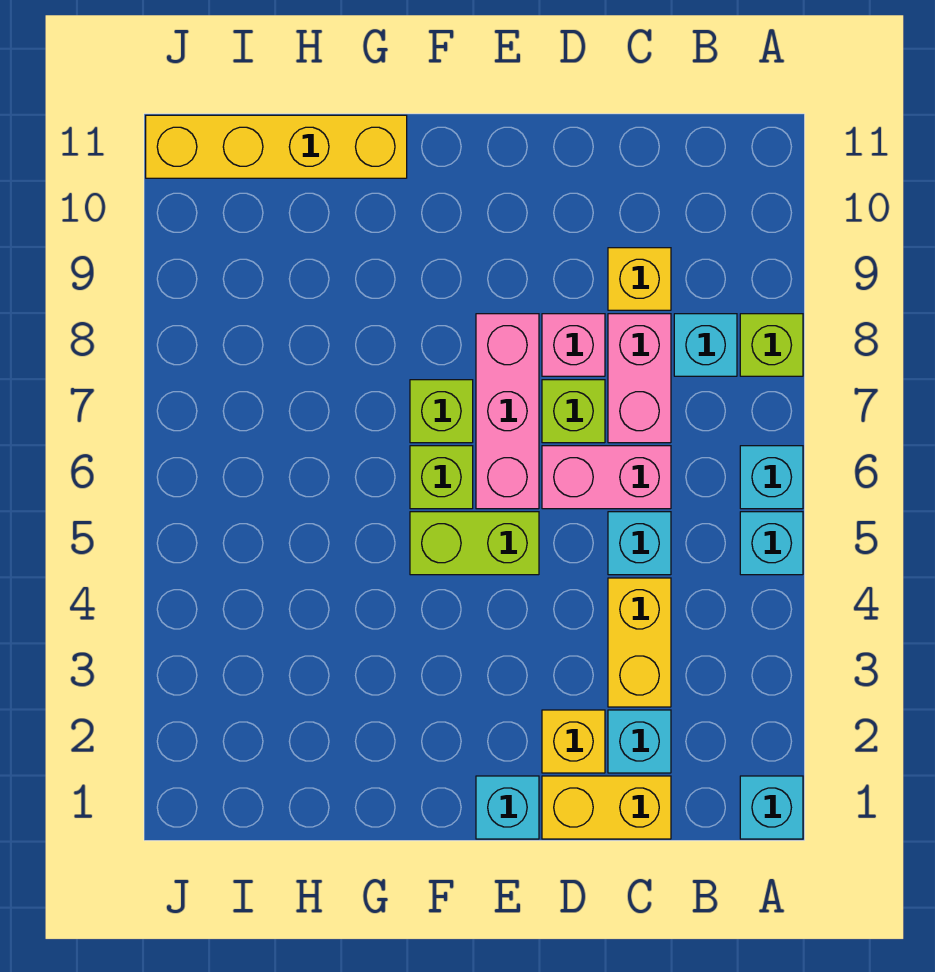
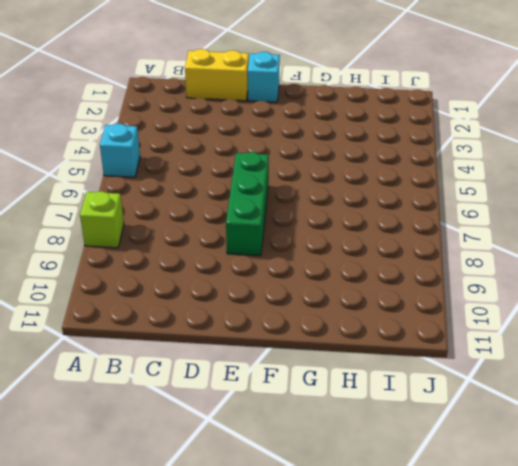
green 1x3 brick [226,152,269,256] -> pink 1x3 brick [476,314,539,509]
none -> cyan 1x1 brick [740,776,803,839]
none -> cyan 1x1 brick [740,446,803,509]
none -> cyan 1x1 brick [674,314,737,376]

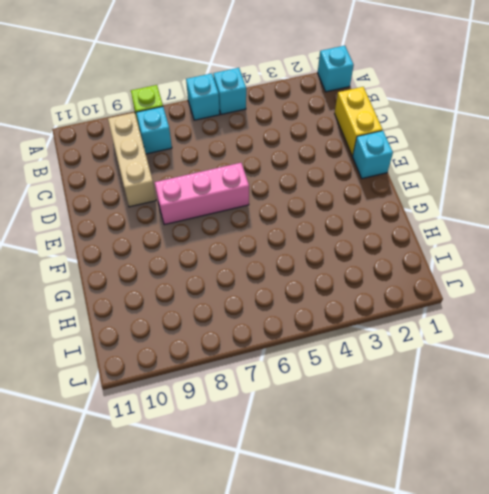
tan 1x3 brick [108,113,156,207] -> yellow 1x1 brick [608,248,671,310]
none -> cyan 1x1 brick [608,710,671,773]
none -> yellow 1x2 brick [608,578,671,707]
none -> cyan 1x1 brick [608,512,671,575]

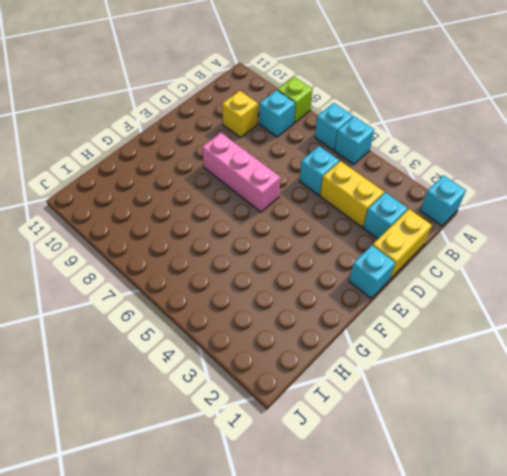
none -> pink 1x2 brick [542,446,671,509]
none -> pink 1x2 brick [608,314,671,443]
none -> yellow 1x1 brick [542,710,605,773]

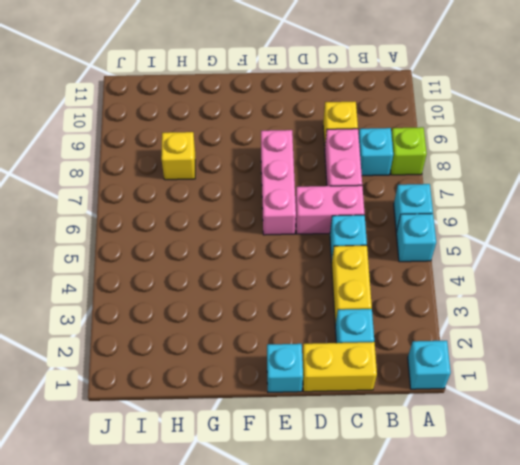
yellow 1x1 brick [161,132,195,180] -> yellow 1x1 brick moved to [542,710,605,773]
none -> lime 1x1 brick [542,380,605,443]
none -> pink 1x1 brick [542,314,605,376]
none -> lime 1x2 brick [410,512,539,575]

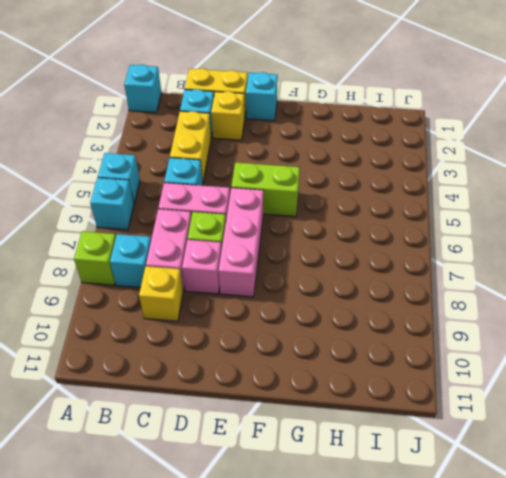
none -> lime 1x1 brick [410,446,473,509]
none -> lime 1x1 brick [410,380,473,443]
none -> yellow 1x4 brick [146,115,407,178]

